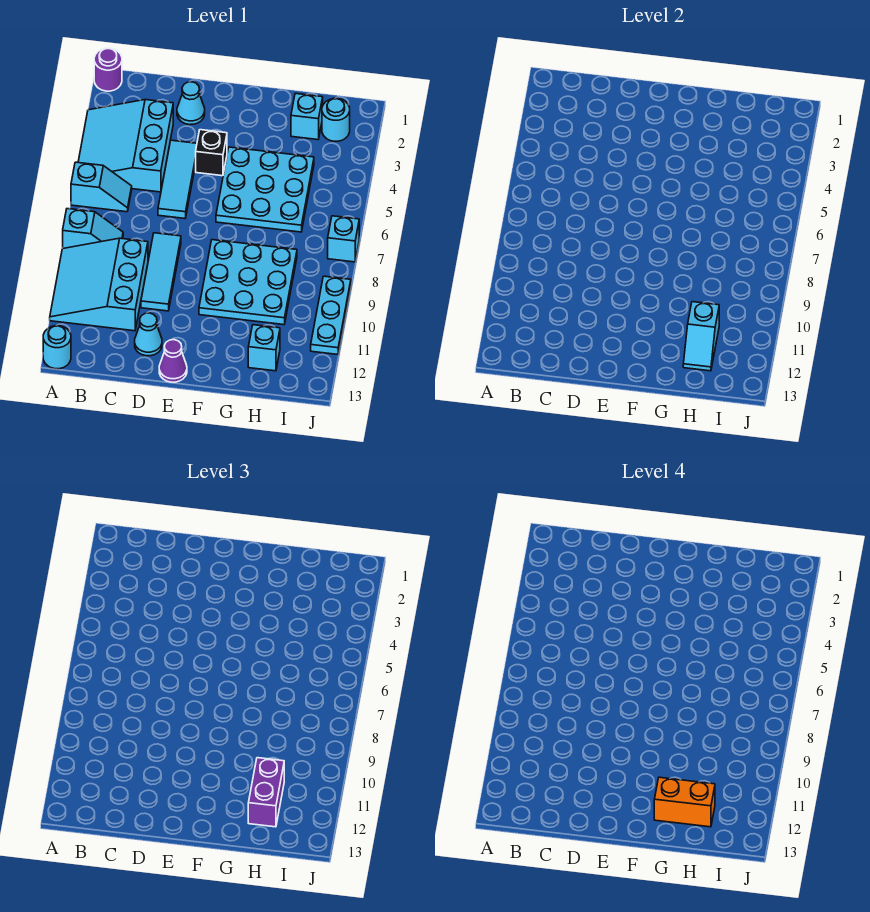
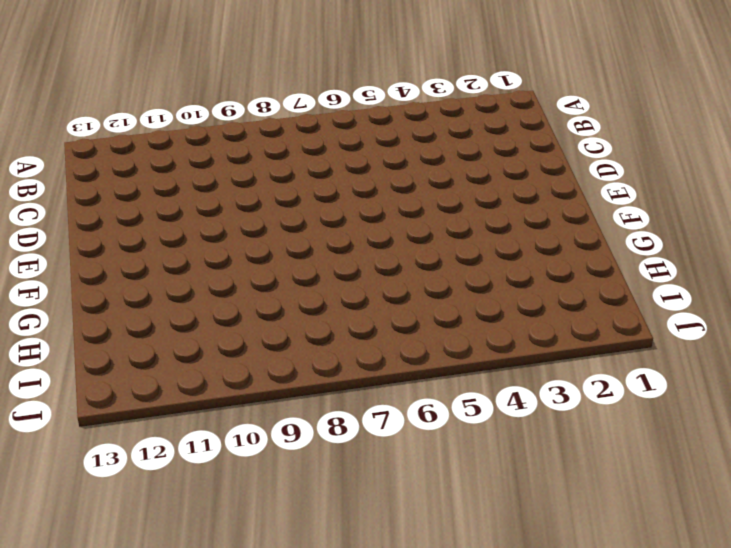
none -> purple 1x1 round brick [94,48,122,91]
none -> cyan 3x3 slope [78,100,173,192]
none -> cyan 1x2 slope [71,162,132,212]

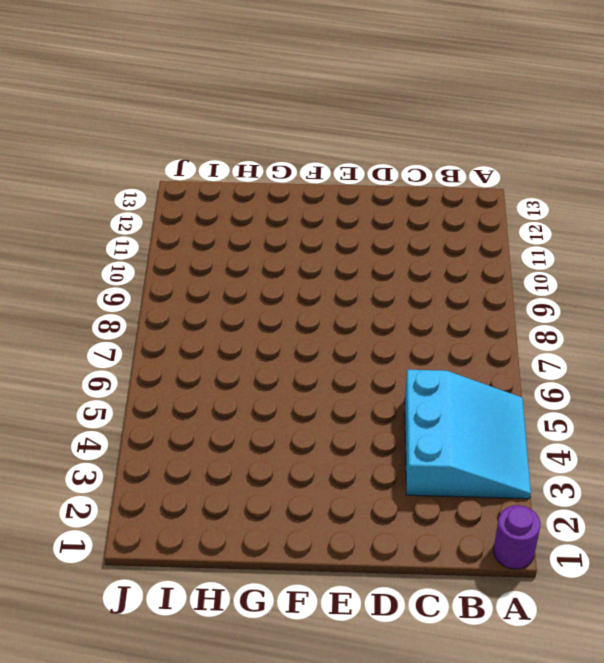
none -> cyan 1x2 slope [71,162,132,212]
none -> cyan 1x2 slope [63,209,123,248]
none -> cyan 3x3 slope [50,238,148,331]

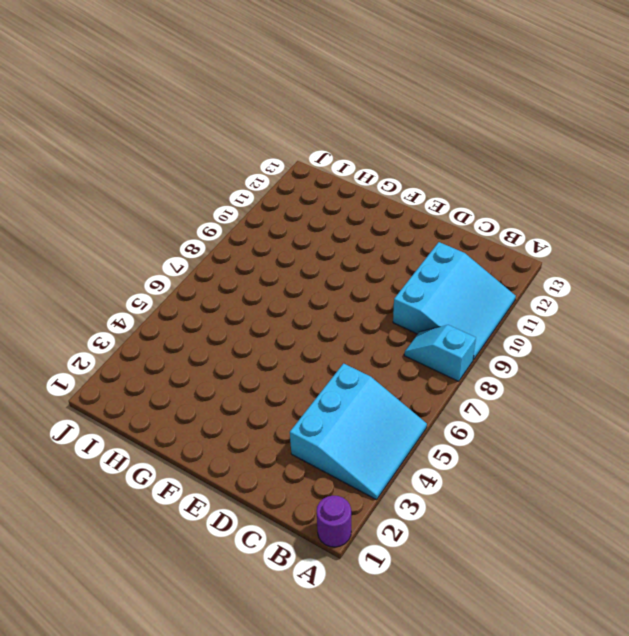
none -> cyan 1x2 slope [71,162,132,212]
none -> cyan 1x1 round brick [43,326,71,369]
none -> cyan 1x1 cone [177,82,205,125]

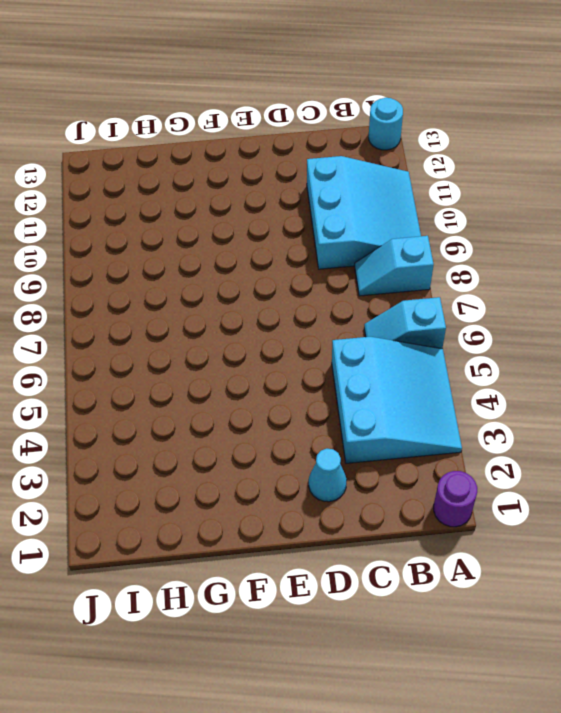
none -> cyan 1x3 tile [158,140,197,218]
none -> cyan 1x3 tile [141,233,181,311]
none -> cyan 1x1 cone [135,313,162,356]

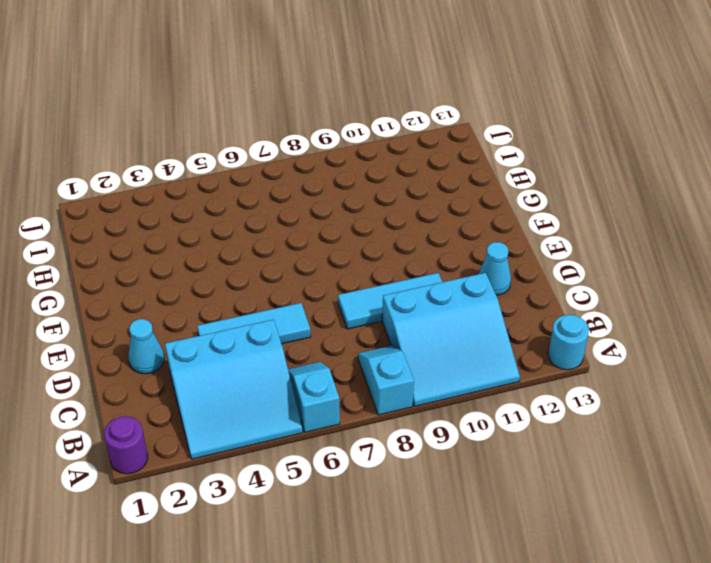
none -> black 1x1 brick [196,130,227,176]
none -> purple 1x1 cone [159,340,187,382]
none -> cyan 3x3 plate [216,147,314,232]

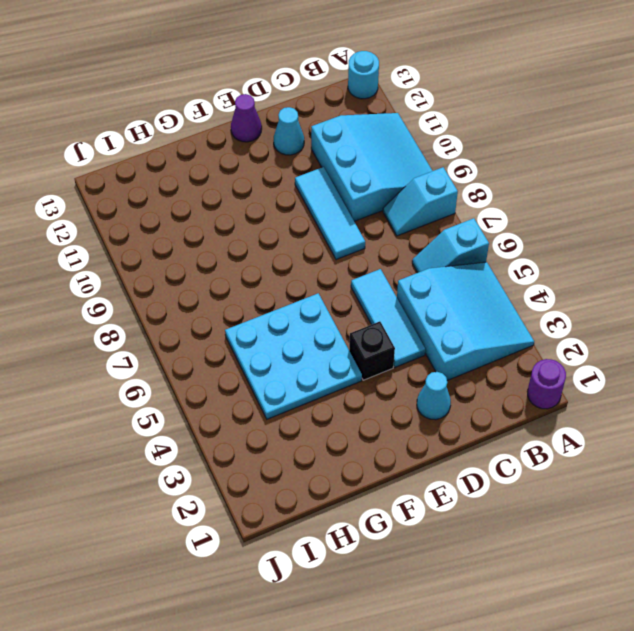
none -> cyan 3x3 plate [199,240,297,325]
none -> cyan 1x1 brick [291,93,323,140]
none -> cyan 1x1 brick [248,325,280,371]

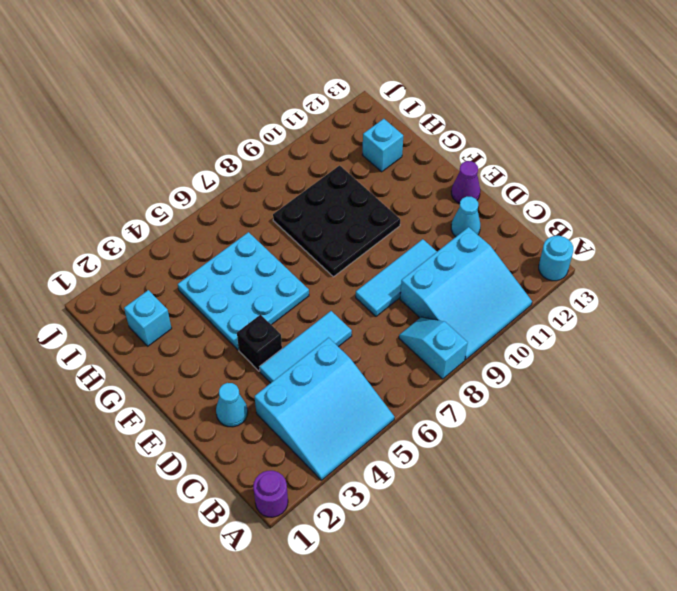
black 3x3 plate [273,165,400,277] -> cyan 3x3 plate [199,240,297,325]
none -> cyan 1x2 slope [71,162,132,212]
none -> cyan 1x1 round brick [322,98,350,141]
none -> cyan 1x1 brick [328,216,359,262]

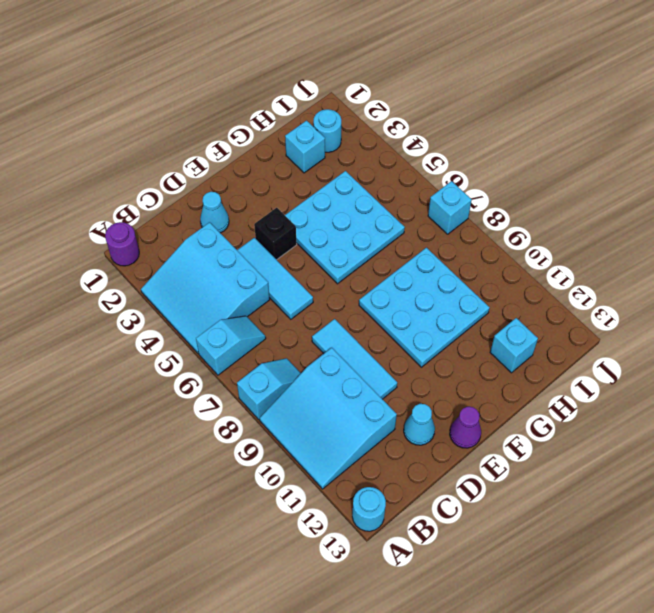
none -> cyan 1x3 plate [311,276,351,354]
none -> cyan 1x2 slope [683,302,719,371]
none -> purple 1x2 brick [248,758,284,827]

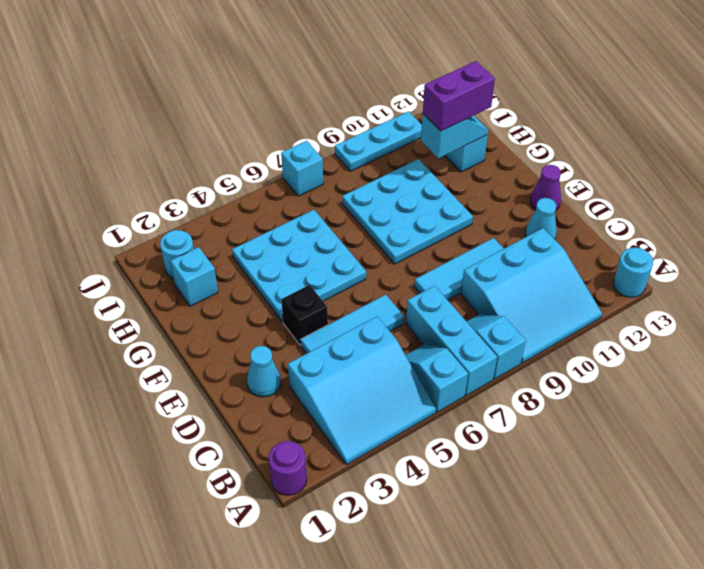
cyan 1x3 brick [406,286,497,395] -> none
none -> orange 1x2 brick [654,777,715,827]

